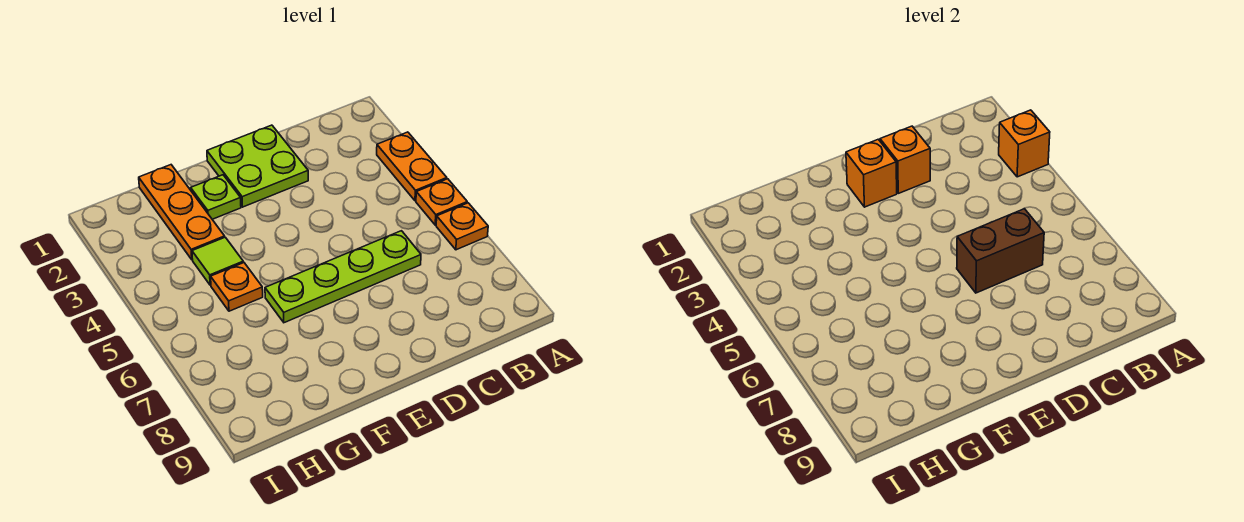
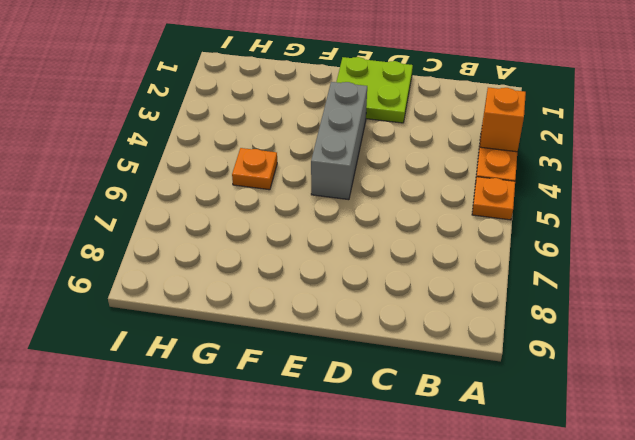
grey 1x3 brick [311,82,367,200] -> none
none -> orange 1x1 plate [436,203,488,250]
none -> lime 1x4 plate [265,231,421,323]
none -> lime 1x1 plate [191,175,241,219]

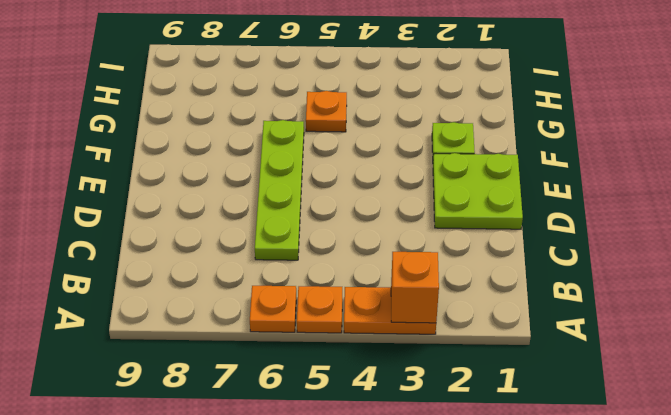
none -> orange 1x3 plate [139,165,225,260]
none -> lime 1x1 tile [192,237,243,285]
none -> brown 1x2 brick [957,209,1044,293]

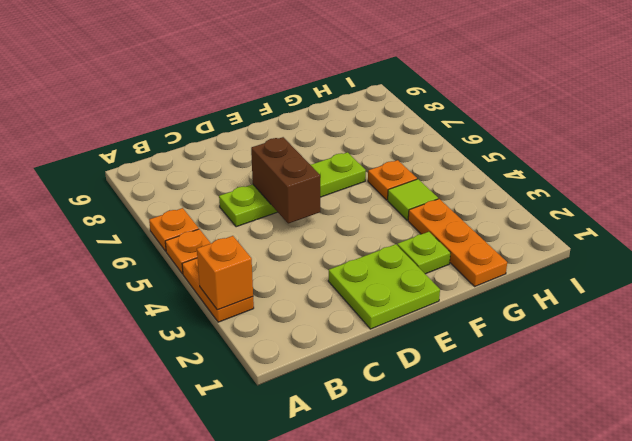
brown 1x2 brick [251,137,320,224] -> brown 1x2 brick turned to [957,209,1044,293]
none -> orange 1x1 brick [880,126,930,193]
none -> orange 1x1 brick [846,139,897,207]

